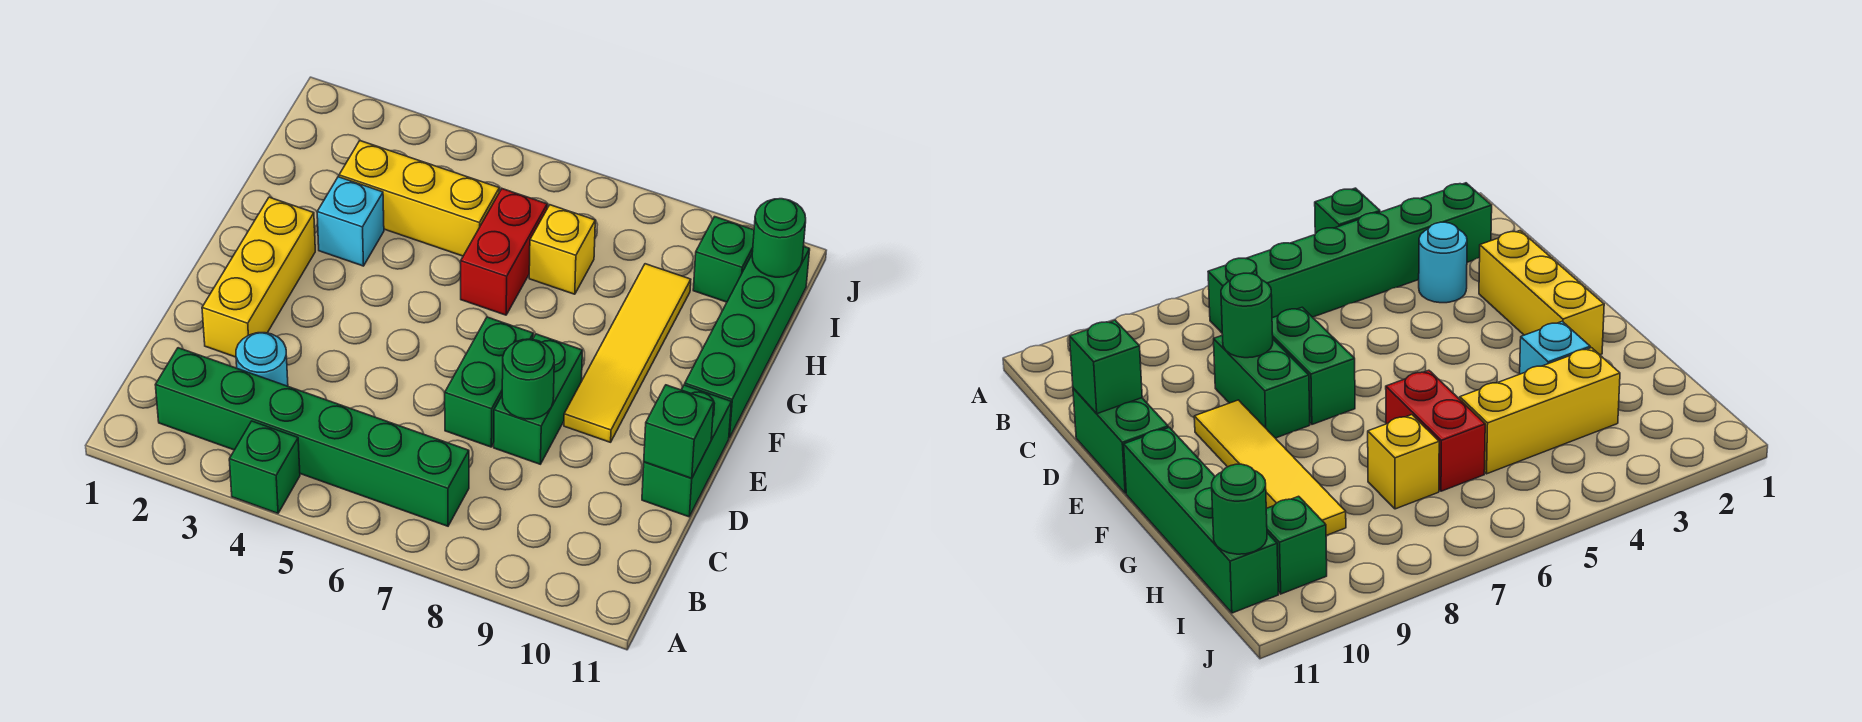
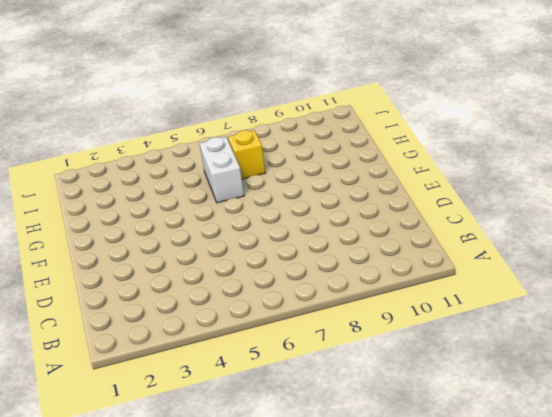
white 1x2 brick [200,137,244,203] -> red 1x2 brick [461,189,547,315]
none -> green 1x1 brick [229,421,300,513]
none -> green 1x6 brick [156,348,469,526]
none -> cyan 1x1 round brick [236,333,288,386]

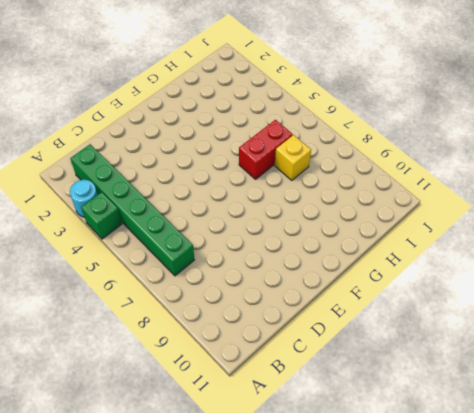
cyan 1x1 round brick [70,180,98,217] -> cyan 1x1 round brick moved to [236,333,288,386]
none -> yellow 1x3 brick [202,197,315,357]
none -> green 1x2 brick [445,317,533,447]
none -> green 1x2 brick [494,334,582,464]

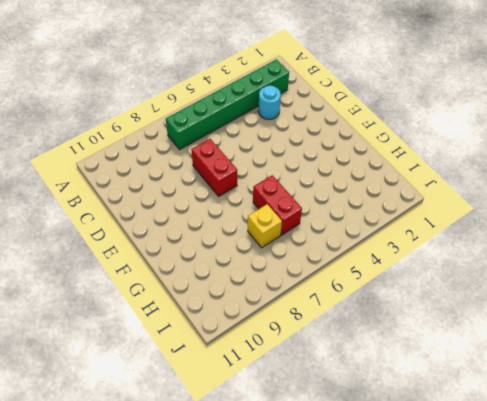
red 1x2 brick [191,139,237,196] -> green 1x2 brick [445,317,533,447]
none -> green 1x1 brick [229,421,300,513]
none -> yellow 1x3 brick [202,197,315,357]
none -> green 1x2 brick [494,334,582,464]

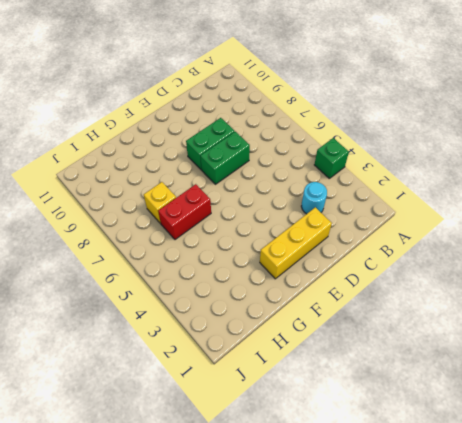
none -> green 1x6 brick [156,348,469,526]
none -> green 1x2 brick [642,385,731,517]
none -> yellow 1x4 tile [564,264,691,442]

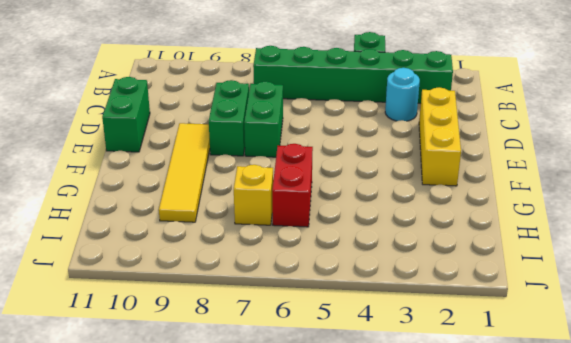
none -> green 1x4 brick [685,246,810,438]
none -> cyan 1x1 brick [317,177,384,266]
none -> yellow 1x3 brick [339,141,499,256]

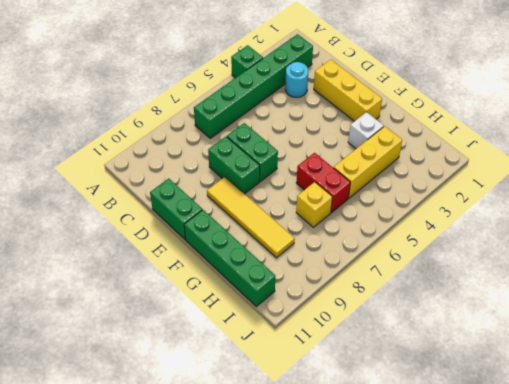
white 1x1 brick [348,112,384,149] -> cyan 1x1 brick [317,177,384,266]
none -> green 1x1 brick [693,217,754,302]
none -> green 1x1 round brick [502,339,554,419]
none -> green 1x1 brick [644,385,714,478]

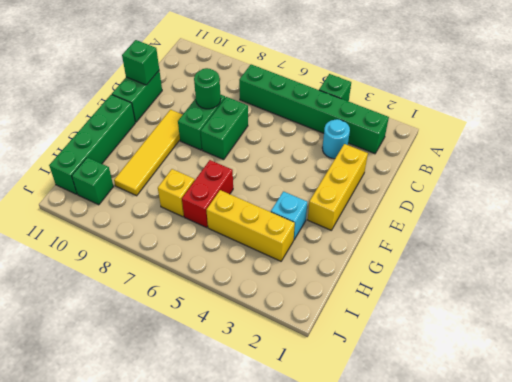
none -> green 1x1 round brick [752,199,806,277]

